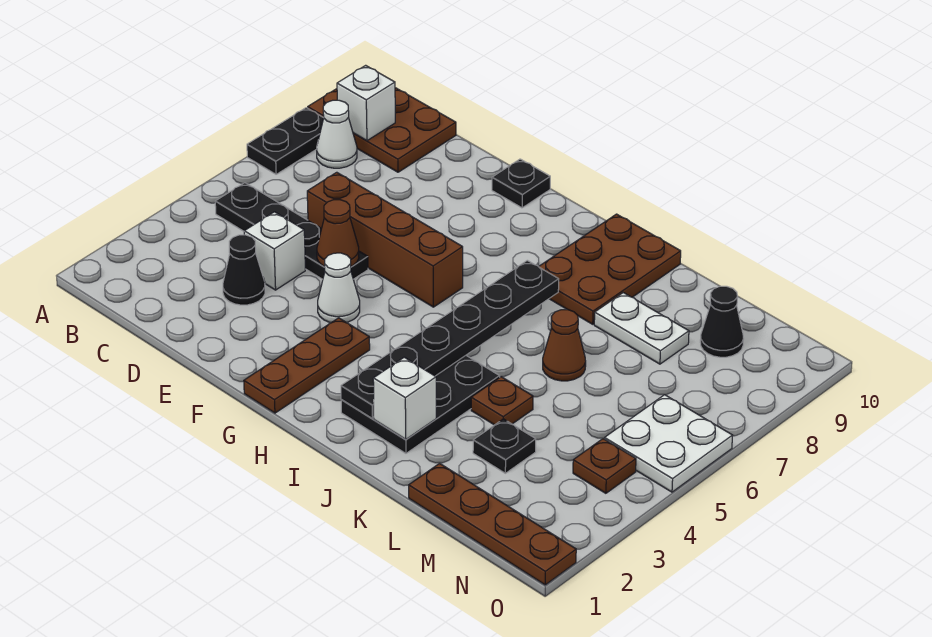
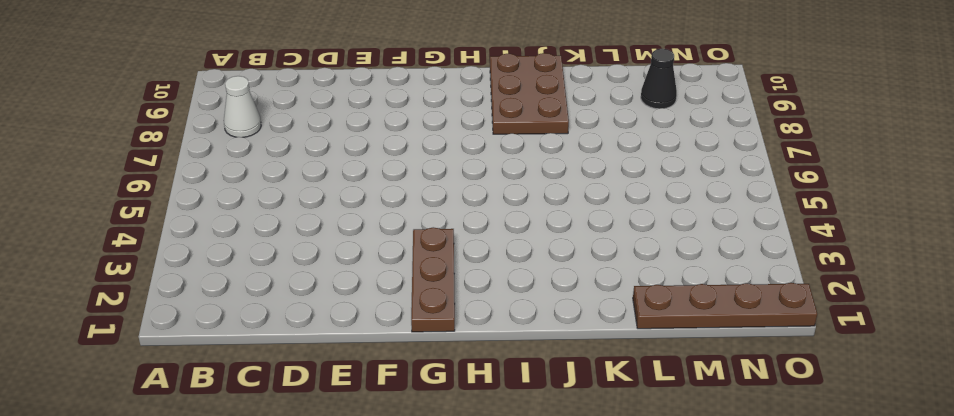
none -> black 1x2 plate [247,108,324,174]
none -> brown 2x3 plate [308,88,456,172]
none -> black 1x4 plate [215,183,368,279]

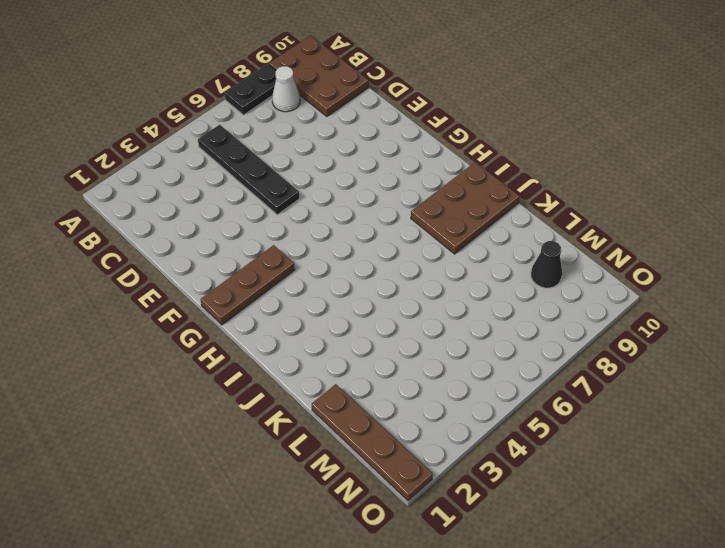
none -> black 1x1 cone [223,235,265,305]
none -> white 1x1 brick [244,212,305,290]
none -> brown 1x4 brick [307,172,463,307]

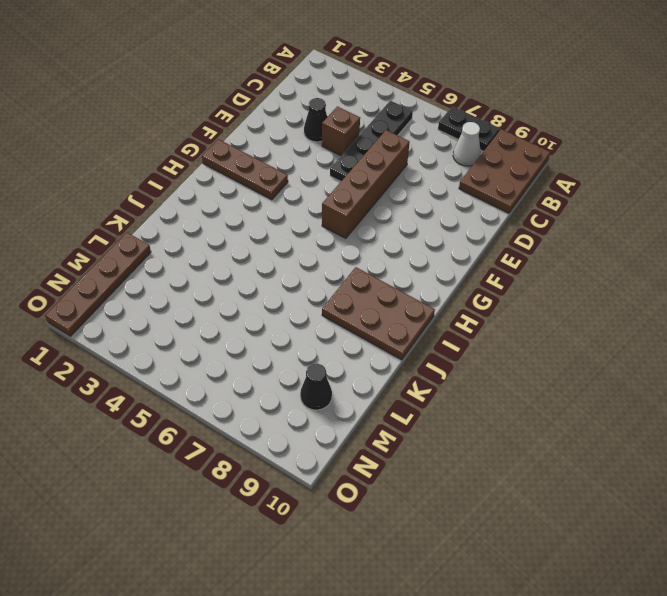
brown 1x1 brick [322,106,360,156] -> white 1x1 brick [244,212,305,290]
none -> white 1x1 cone [318,253,360,323]
none -> black 1x1 plate [492,159,550,208]
none -> black 2x3 plate [341,356,500,453]

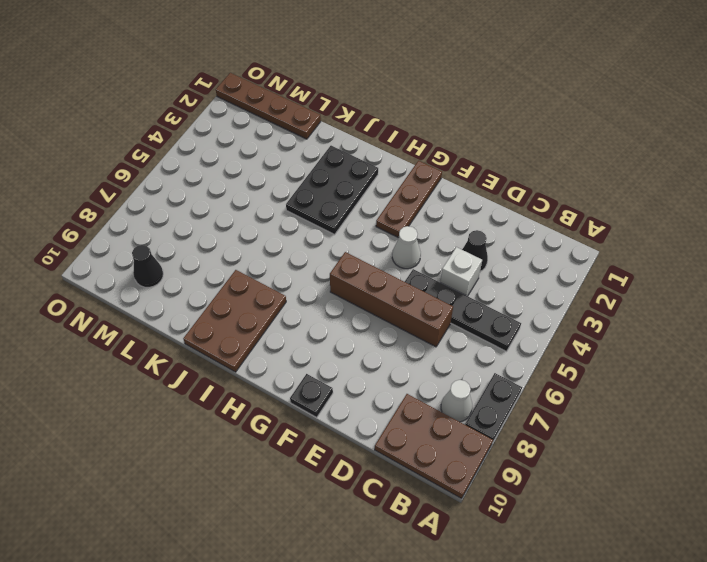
none -> brown 1x1 plate [471,377,533,425]
none -> brown 1x1 cone [543,310,586,381]
none -> white 1x2 plate [594,293,689,364]

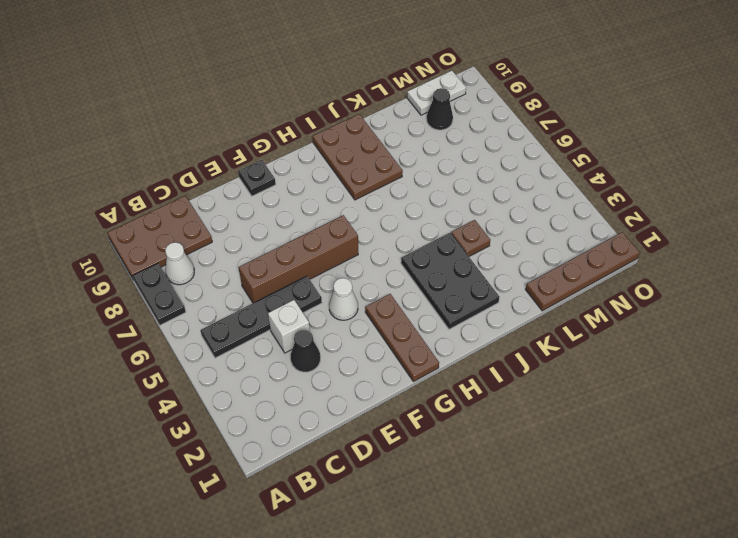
white 1x2 plate [407,71,466,115] -> white 1x2 plate moved to [594,293,689,364]
none -> brown 1x1 cone [543,310,586,381]
none -> black 1x1 plate [473,419,536,473]
none -> brown 1x1 plate [573,439,636,493]

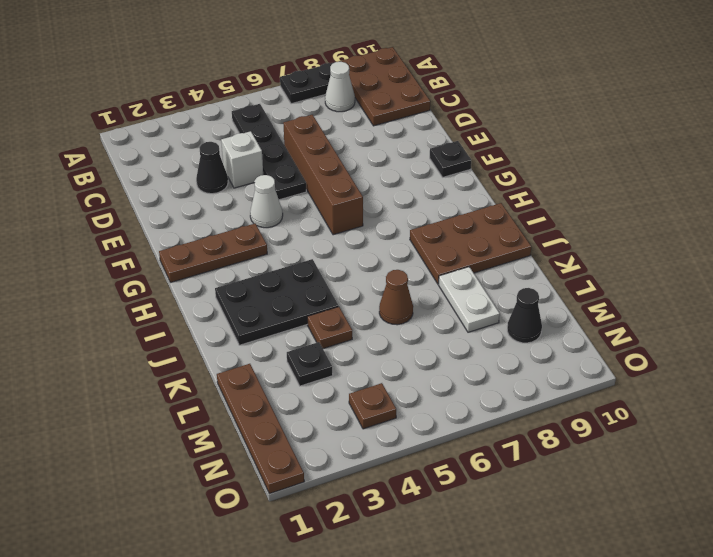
none -> white 2x2 plate [604,395,733,492]
none -> white 1x1 brick [337,65,395,141]
none -> brown 1x1 cone [317,200,359,267]

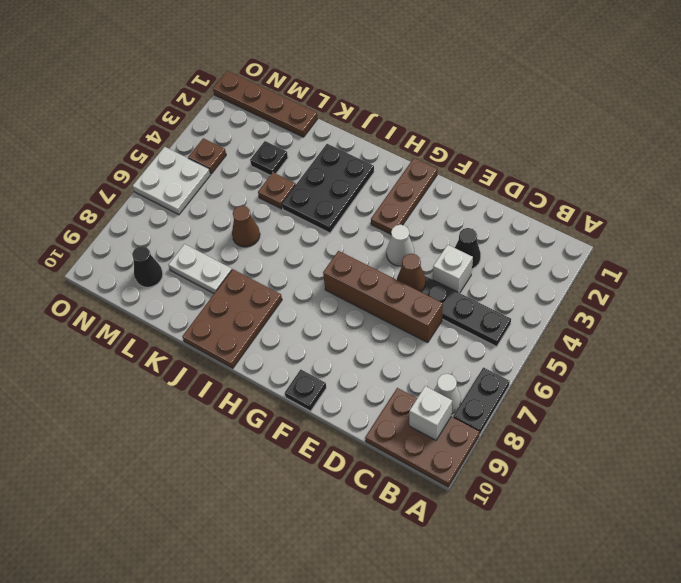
none -> black 1x6 plate [341,260,559,419]
none -> white 1x1 brick [373,357,436,439]

